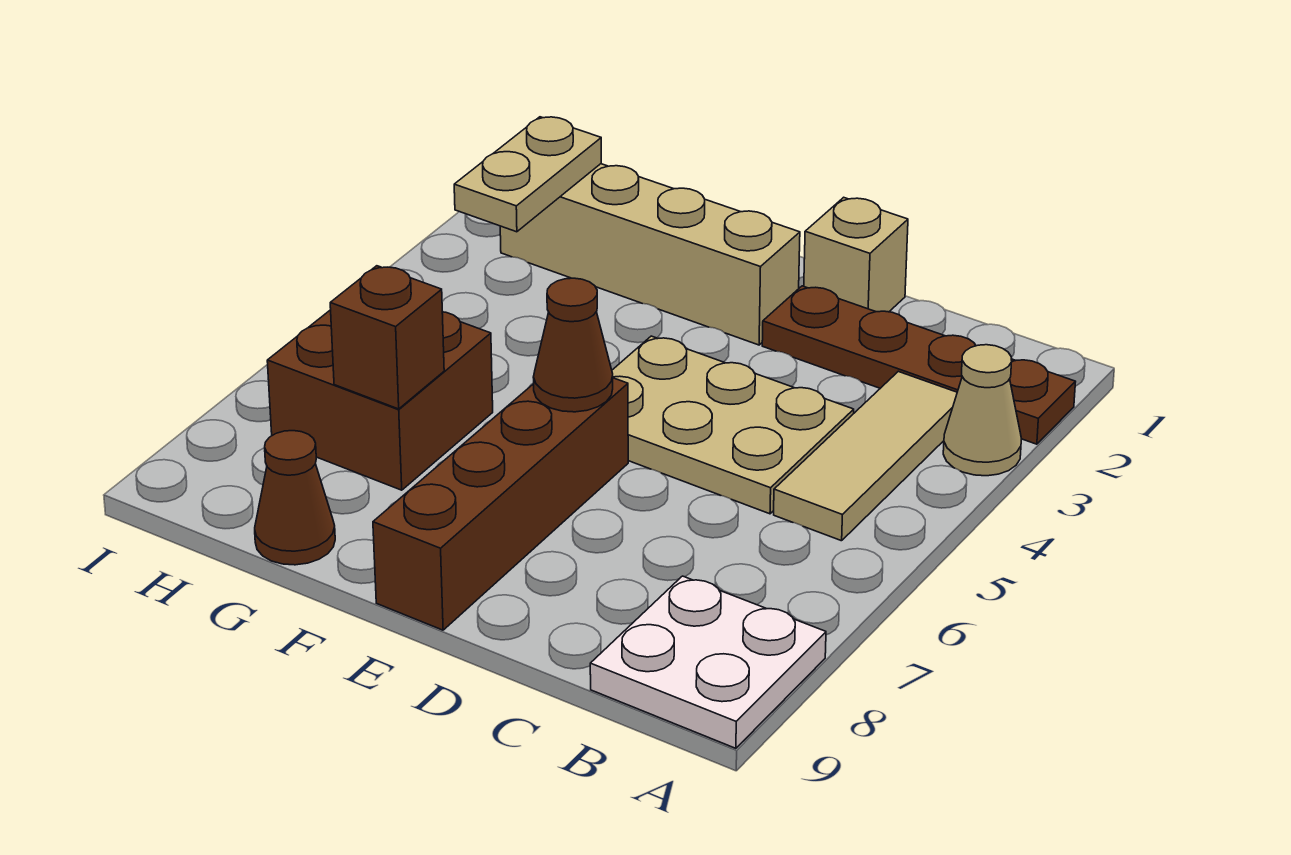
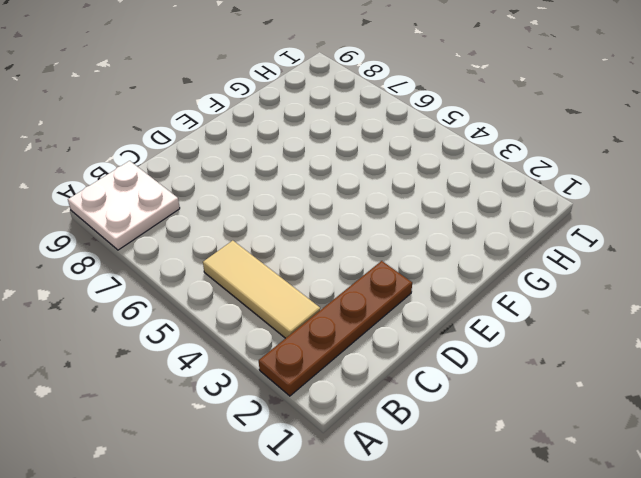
none -> tan 1x1 cone [943,345,1021,476]
none -> tan 2x3 plate [612,336,854,514]
none -> tan 1x1 brick [804,197,908,312]

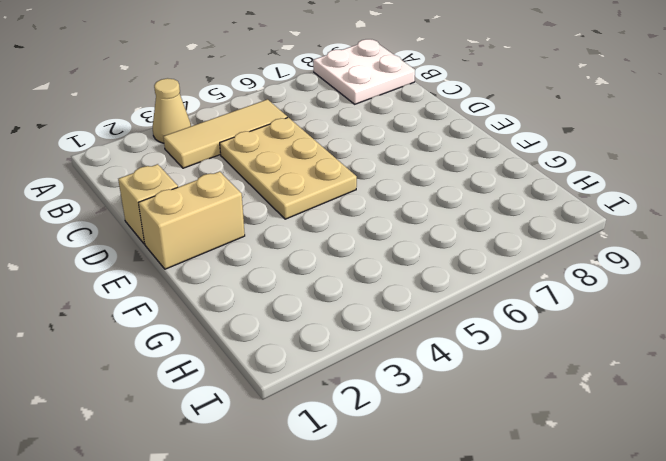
tan 1x2 brick [139,171,245,269] -> tan 1x4 brick [500,164,800,345]
none -> brown 1x4 plate [762,286,1075,444]
none -> brown 1x4 brick [373,378,628,630]
none -> brown 2x2 brick [267,310,493,490]

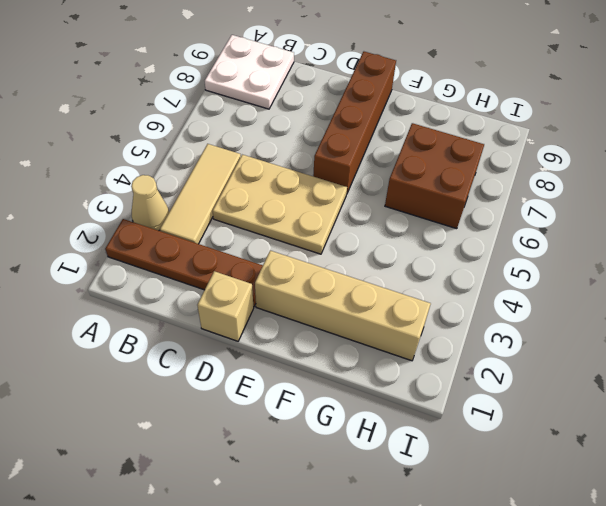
none -> brown 1x1 cone [255,431,335,565]
none -> brown 1x1 cone [533,278,613,412]
none -> brown 1x1 brick [330,266,444,409]

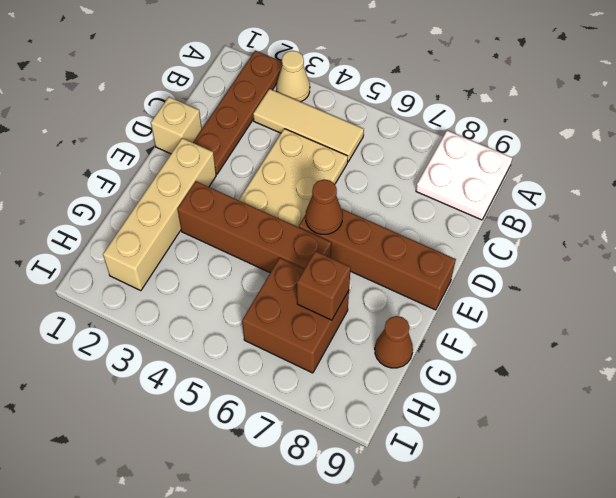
brown 1x4 brick [177,181,331,273] -> none
none -> tan 1x2 plate [454,117,601,232]

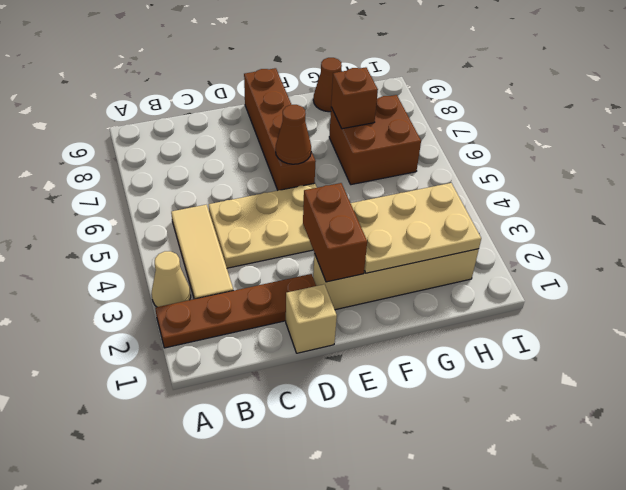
brown 1x2 brick [303,183,367,282] -> none
tan 2x3 plate [351,183,481,273] -> tan 1x2 plate [454,117,601,232]
none -> white 2x2 plate [590,576,826,748]

